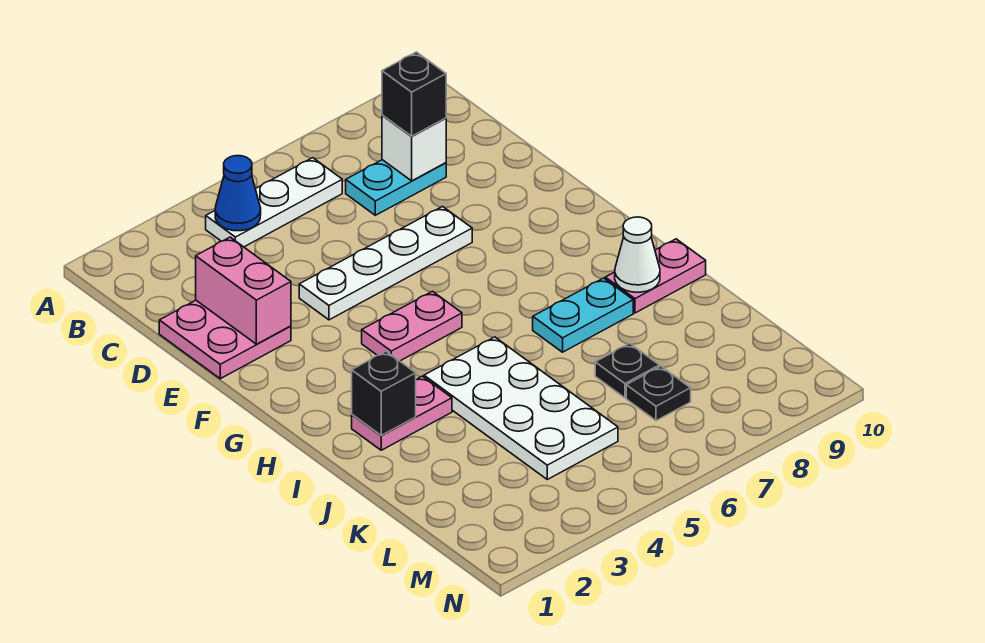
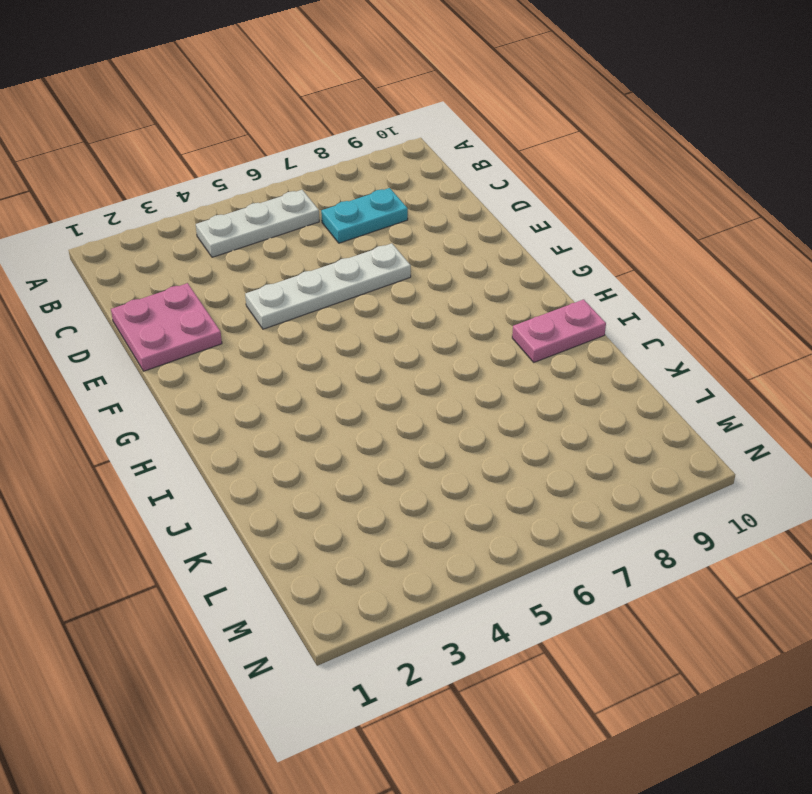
none -> pink 1x2 plate [362,291,462,361]
none -> pink 1x2 plate [352,376,452,450]
none -> white 2x4 plate [424,337,618,479]

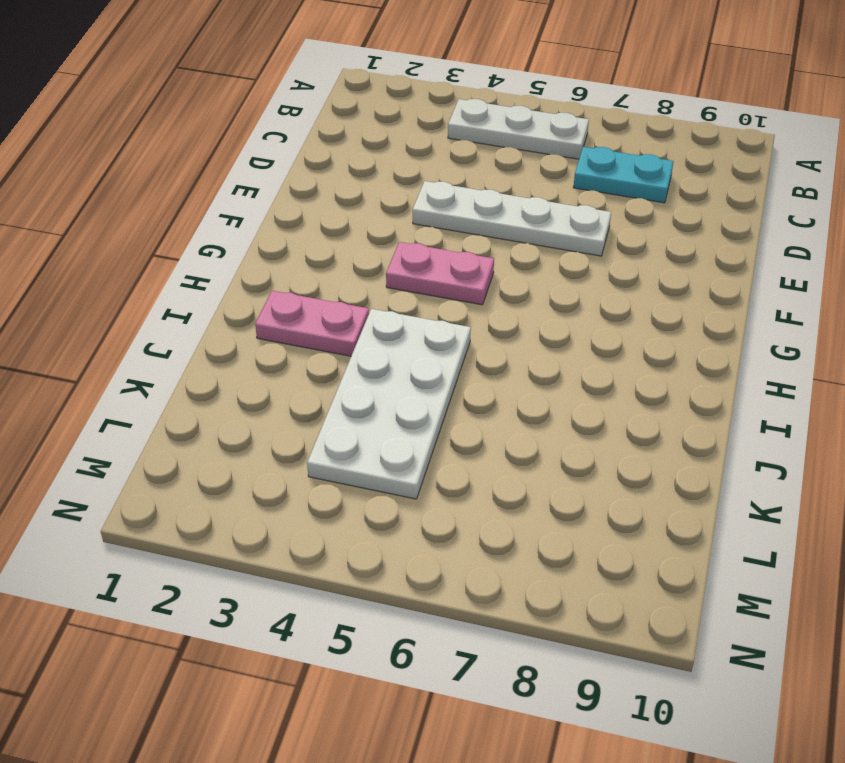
none -> pink 2x2 plate [159,300,291,379]
none -> cyan 1x2 plate [533,278,633,352]
none -> pink 1x2 plate [605,239,706,313]

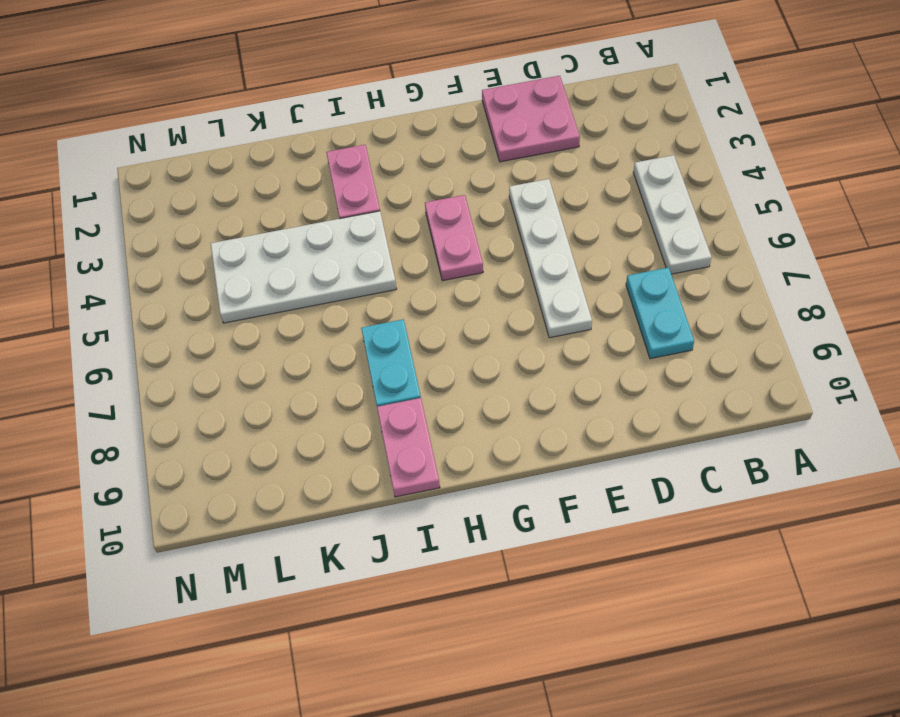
none -> black 1x1 plate [595,343,659,398]
none -> black 1x1 plate [626,366,691,421]
none -> blue 1x1 cone [215,156,261,231]

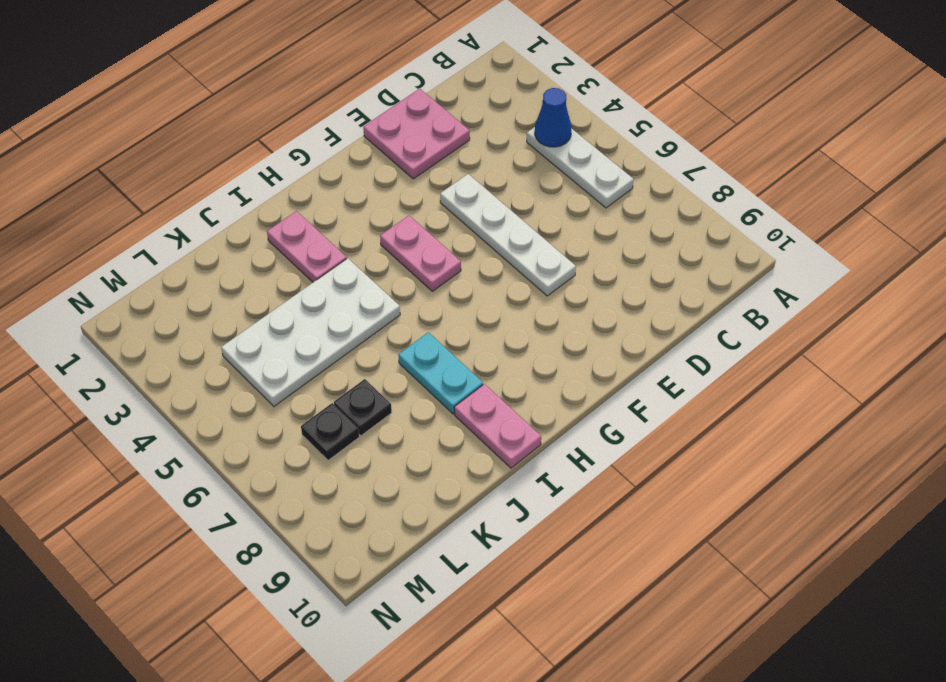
none -> cyan 1x2 plate [346,160,446,215]
none -> white 1x1 brick [382,115,446,181]
none -> pink 1x2 brick [196,237,291,344]

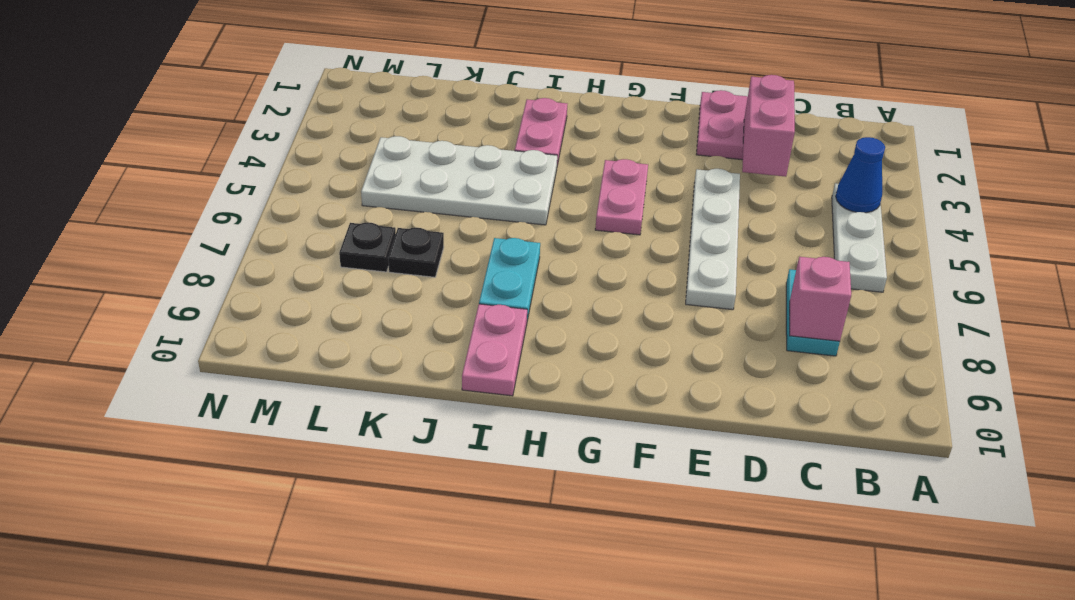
pink 1x1 brick [790,257,851,341] -> white 1x1 brick [382,115,446,181]
pink 1x2 brick [742,75,795,177] -> pink 1x2 brick turned to [196,237,291,344]
none -> black 1x1 brick [352,351,416,436]
none -> white 1x1 cone [615,217,660,292]
none -> black 1x1 brick [382,52,446,136]

